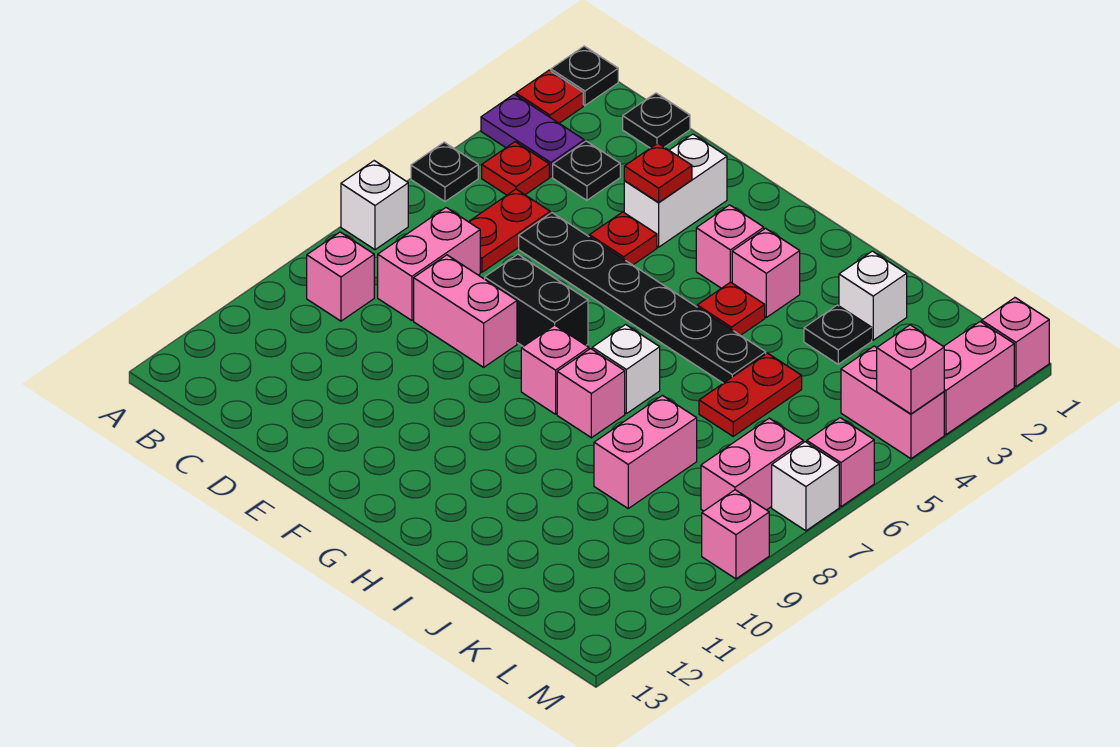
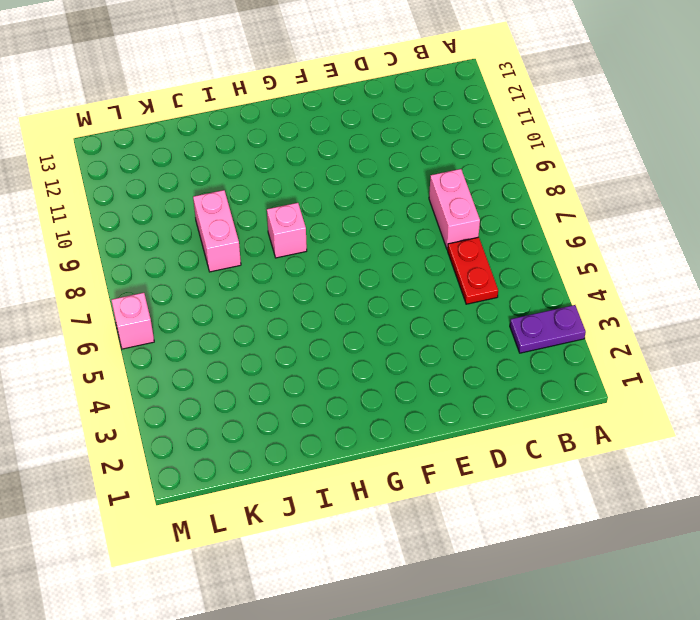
none -> black 1x1 plate [551,46,618,105]
none -> red 1x1 plate [516,70,583,123]
none -> black 1x1 plate [411,142,478,201]
none -> white 1x1 brick [341,161,408,250]

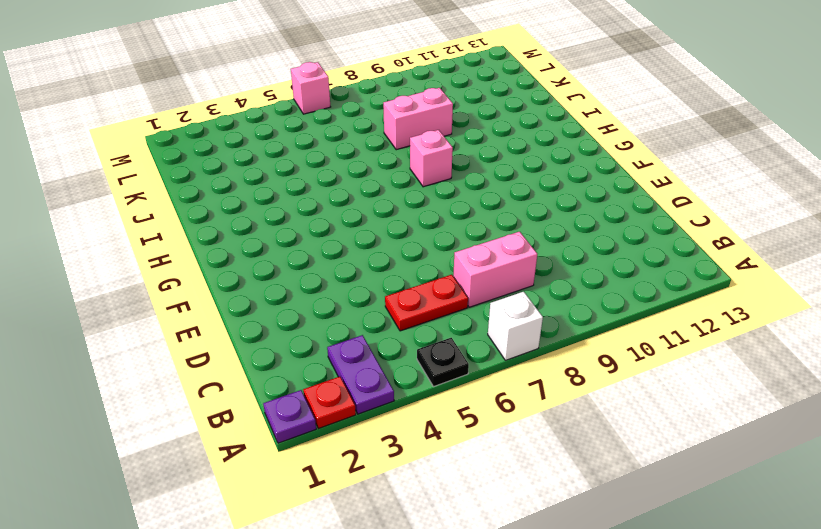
purple 1x1 plate [263,390,316,443] -> black 1x1 plate [551,46,618,105]
none -> red 1x1 plate [482,142,549,195]
none -> pink 1x1 brick [307,232,374,321]
none -> black 1x1 plate [623,93,690,148]
none -> black 1x1 plate [553,141,620,200]

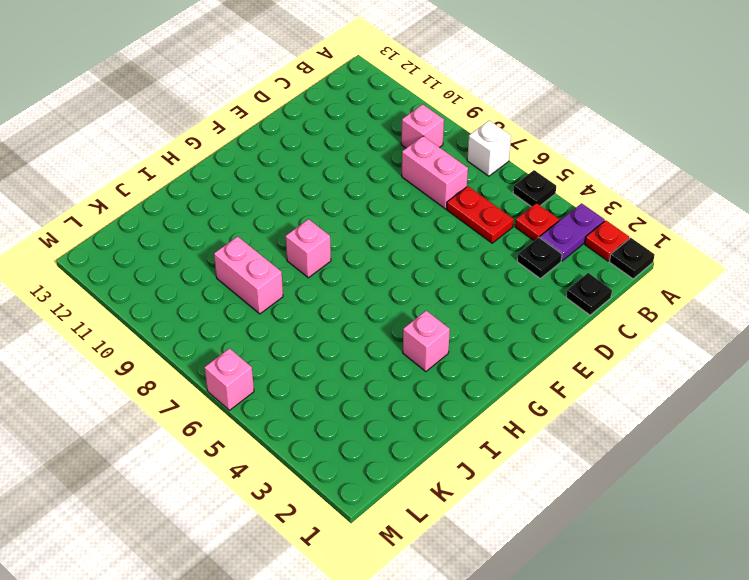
none -> black 1x6 plate [519,213,766,383]
none -> pink 1x2 brick [414,255,517,367]
none -> white 1x2 brick [624,134,727,247]
none -> red 1x1 plate [589,212,657,265]

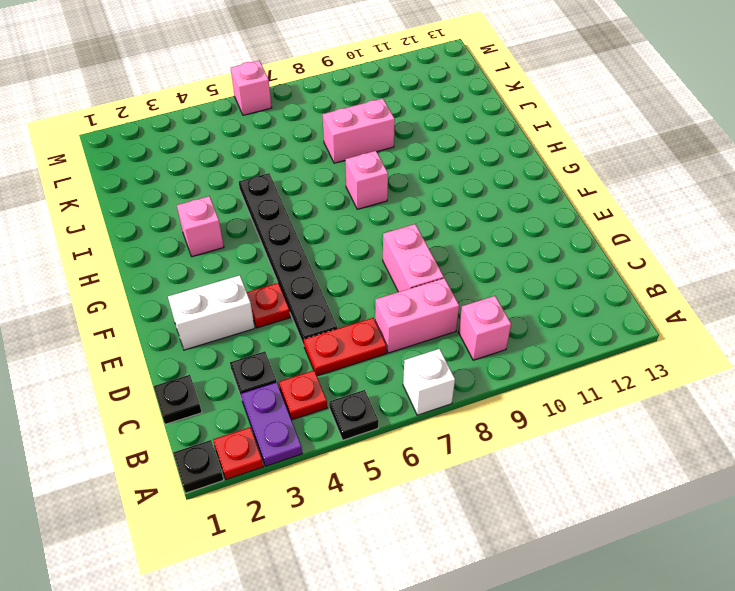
none -> black 1x2 brick [485,254,588,346]
none -> pink 1x1 brick [696,205,764,288]
none -> pink 1x1 brick [521,325,589,414]
none -> red 1x1 plate [697,282,765,335]

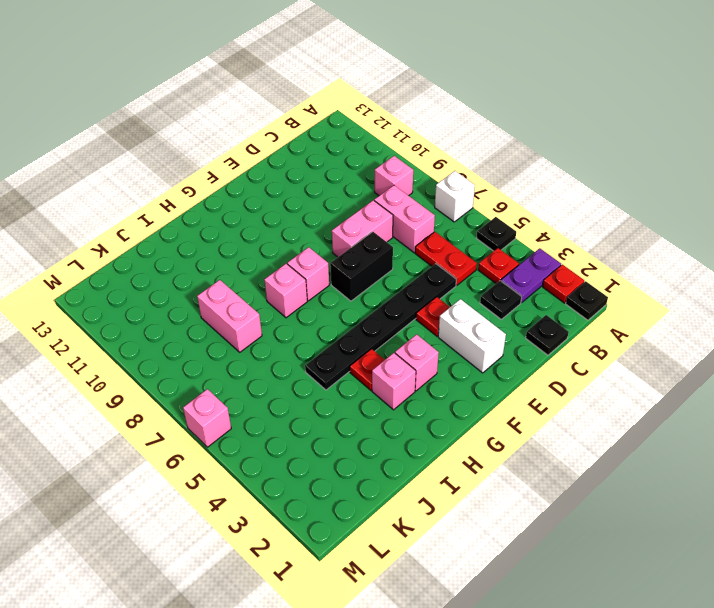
none -> white 1x1 brick [592,325,660,414]
none -> white 1x1 brick [839,251,907,340]
none -> black 1x1 plate [804,305,872,364]
none -> red 1x2 plate [699,353,802,436]

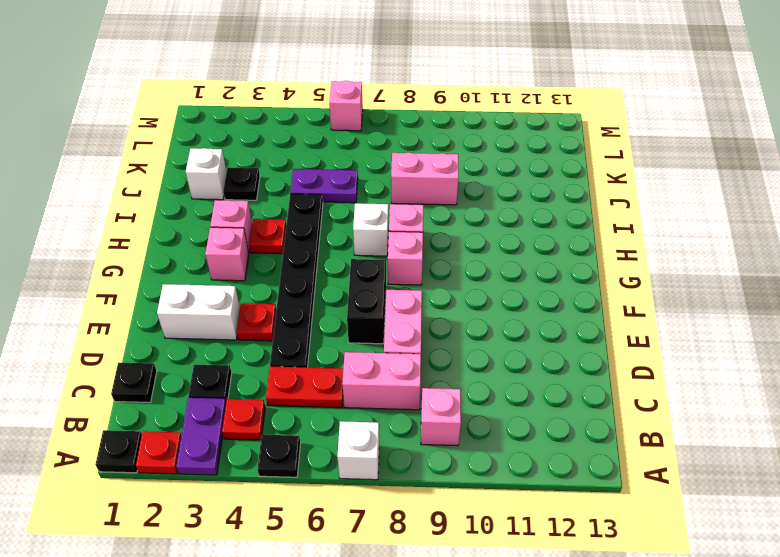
purple 1x2 plate [290,169,358,203] -> red 1x2 plate [699,353,802,436]
none -> pink 1x2 brick [841,346,944,459]
none -> pink 1x2 brick [701,418,803,511]
none -> pink 1x1 brick [982,298,1049,386]
none -> pink 1x2 brick [944,322,1014,435]

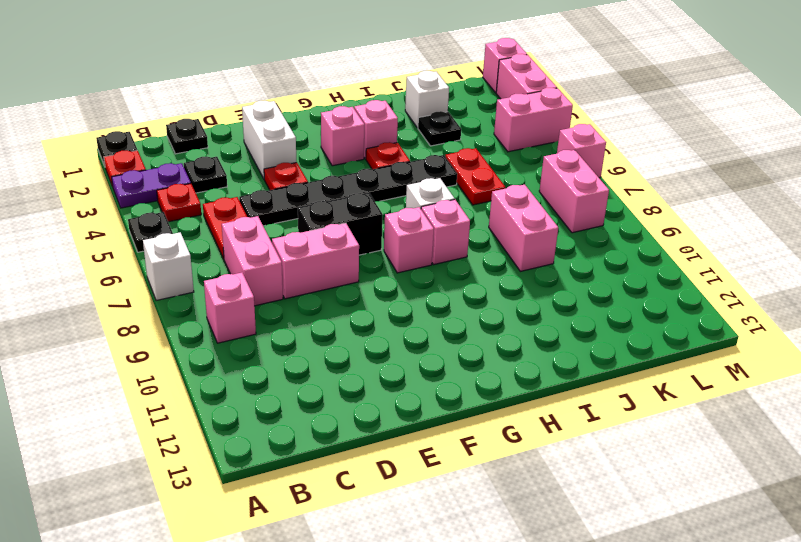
none -> white 1x1 brick [772,442,839,531]
none -> pink 1x1 brick [702,490,769,579]
none -> red 1x1 plate [624,143,692,202]
none -> pink 1x1 brick [877,325,944,414]

